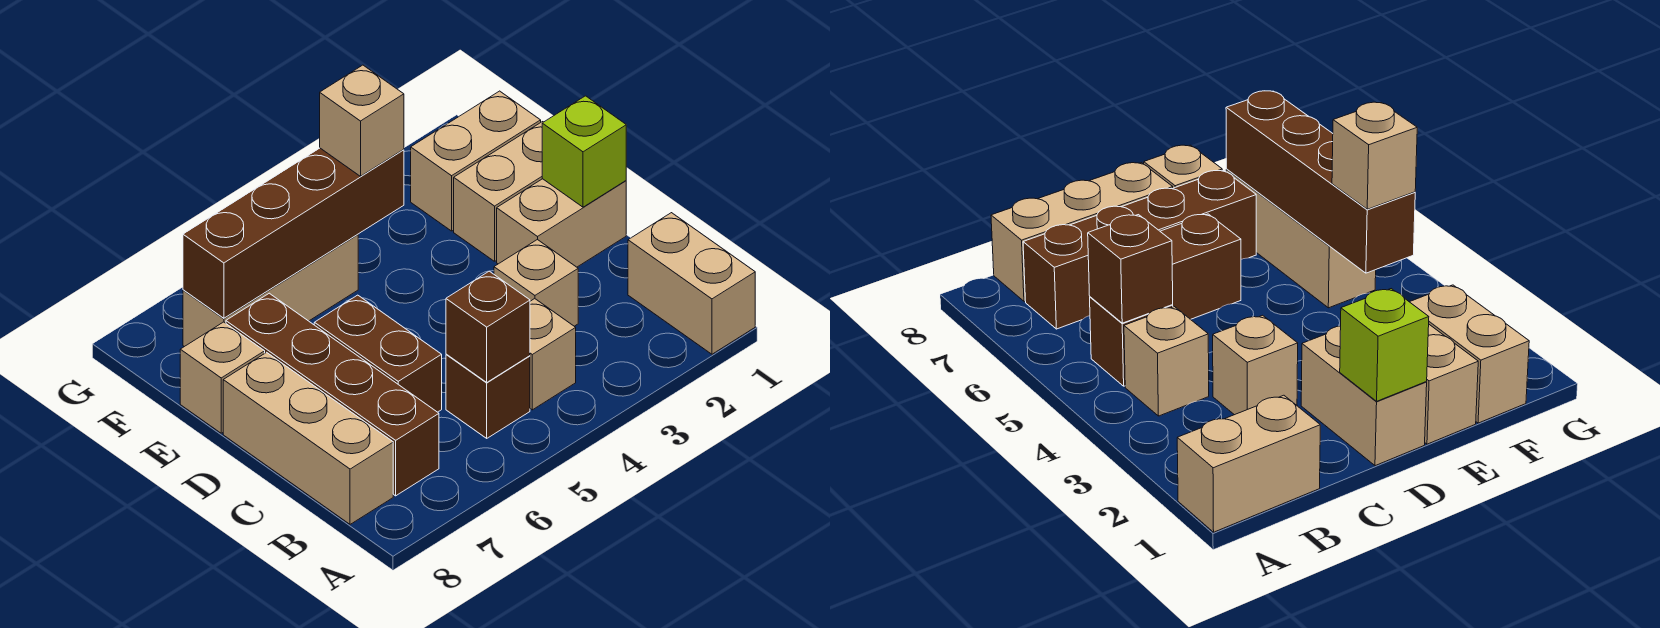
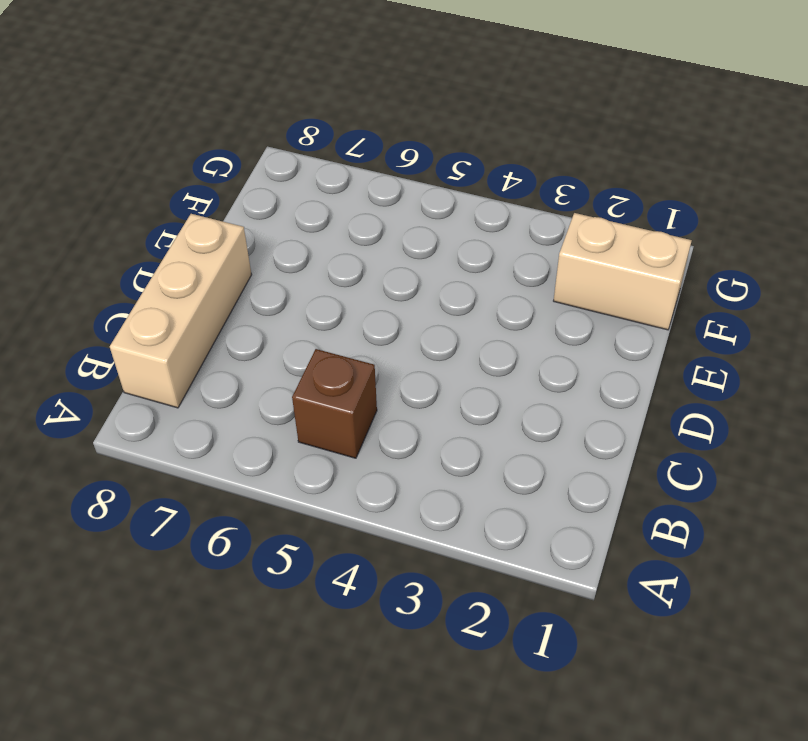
none -> tan 1x2 brick [628,213,755,354]
none -> tan 1x1 brick [530,299,576,410]
none -> brown 1x4 brick [226,293,439,496]

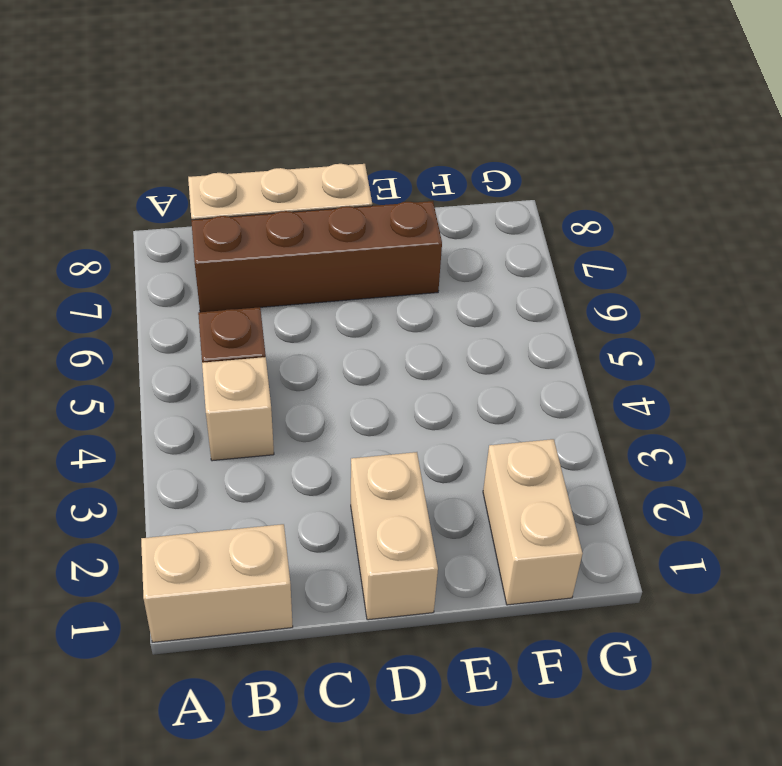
none -> tan 1x1 brick [494,240,578,326]
none -> brown 1x2 brick [314,295,442,412]
none -> tan 1x2 brick [454,122,543,261]

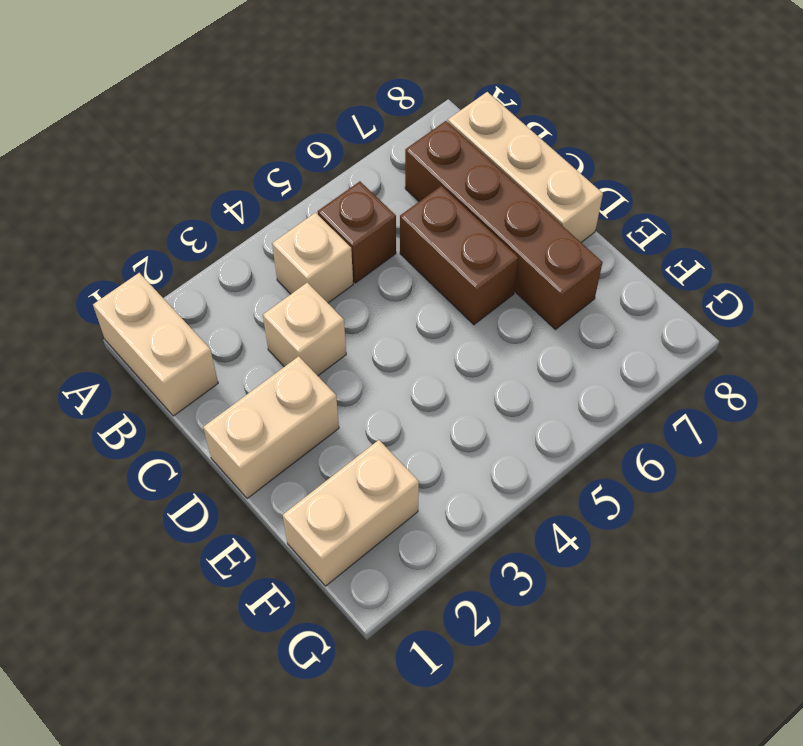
none -> tan 1x2 brick [454,122,543,261]
none -> tan 1x1 brick [180,322,265,433]
none -> tan 1x3 brick [183,234,358,347]

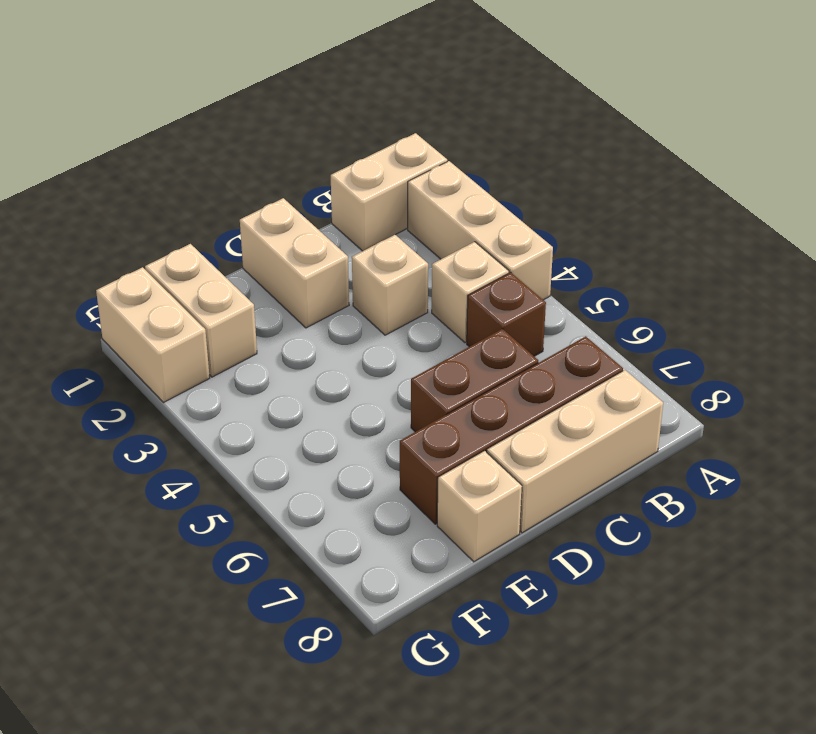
tan 1x3 brick [408,161,553,300] -> tan 1x3 brick moved to [183,234,358,347]
tan 1x2 brick [96,267,210,403] -> tan 1x2 brick moved to [454,122,543,261]
none -> brown 1x1 brick [446,271,530,382]
none -> lime 1x1 brick [542,96,626,207]
none -> brown 1x4 brick [183,148,404,318]

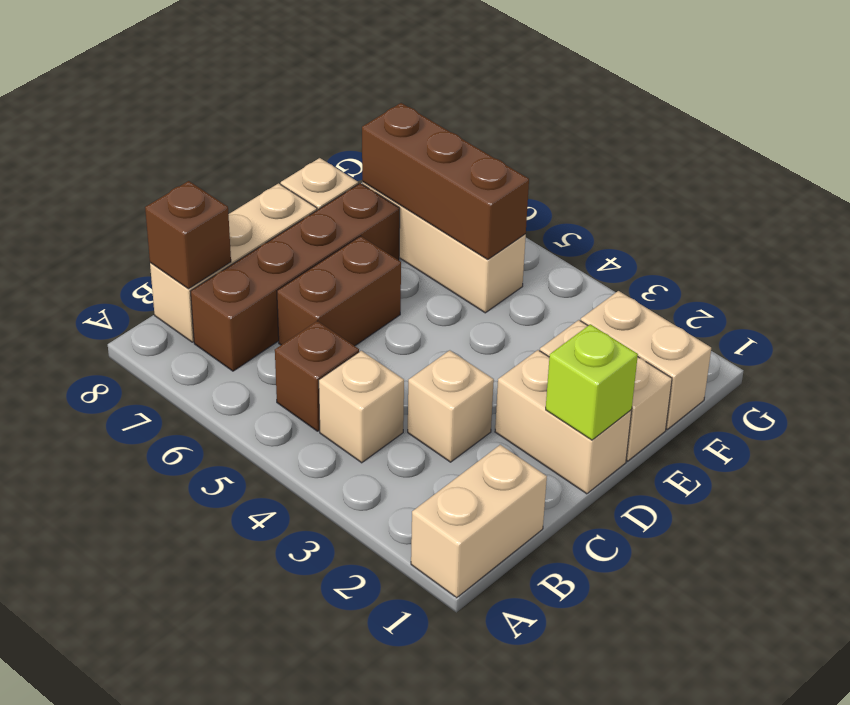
brown 1x1 brick [145,181,231,289] -> brown 1x1 brick moved to [446,271,530,382]
brown 1x3 brick [362,103,529,260] -> brown 1x4 brick [183,148,404,318]
none -> tan 1x1 brick [320,65,404,176]

